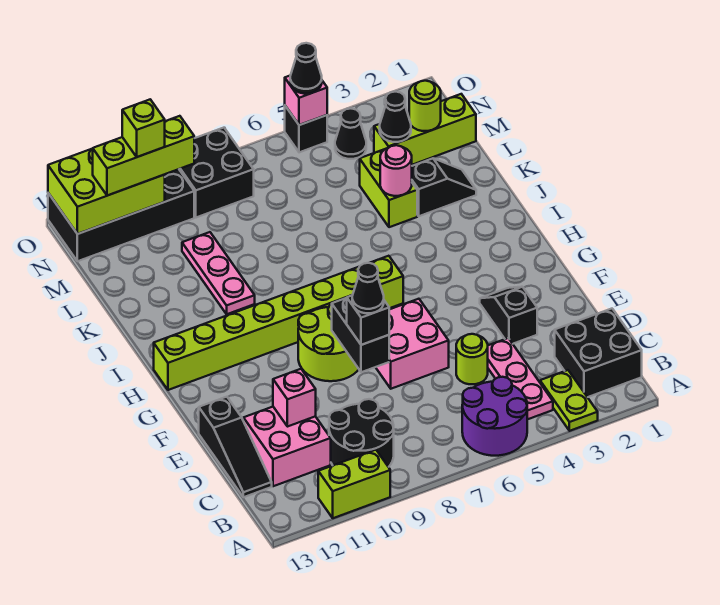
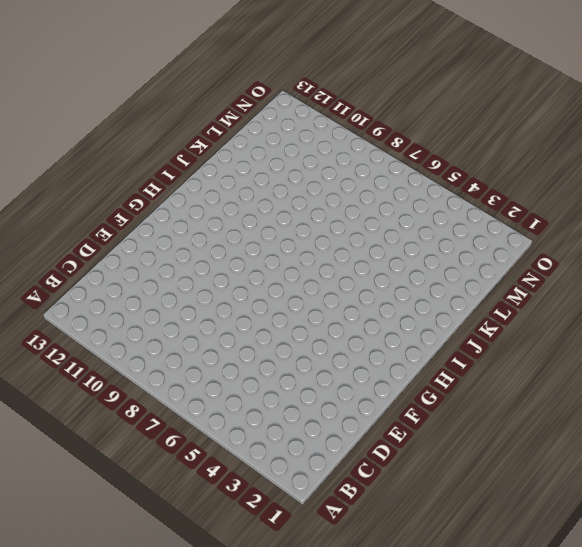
none -> lime 1x2 plate [540,370,598,431]
none -> purple 2x2 round brick [462,377,527,456]
none -> lime 1x2 brick [318,450,390,518]
none -> black 2x2 brick [555,309,642,397]

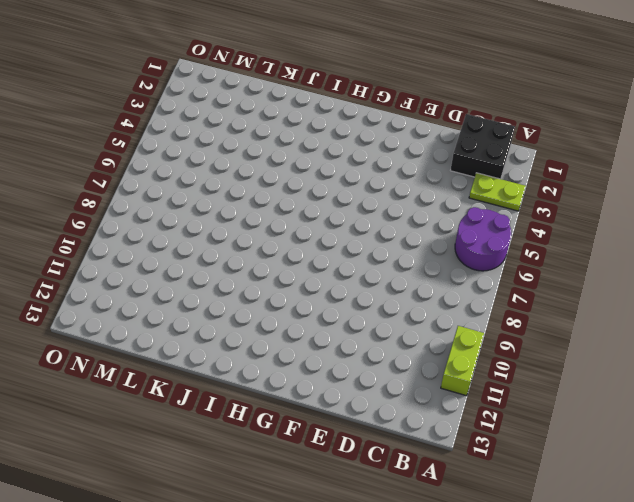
none -> pink 1x3 plate [488,338,553,420]
none -> black 2x2 round brick [329,399,394,467]
none -> pink 2x2 brick [243,407,331,486]
none -> black 1x3 slope [199,397,272,497]

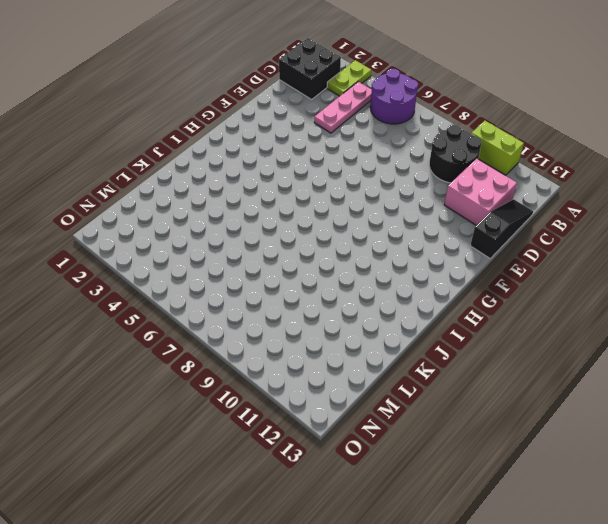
none -> lime 1x1 round brick [456,334,488,384]
none -> black 1x2 slope [480,287,537,344]
none -> pink 2x2 brick [376,299,449,389]
none -> lime 2x2 round brick [298,304,359,381]

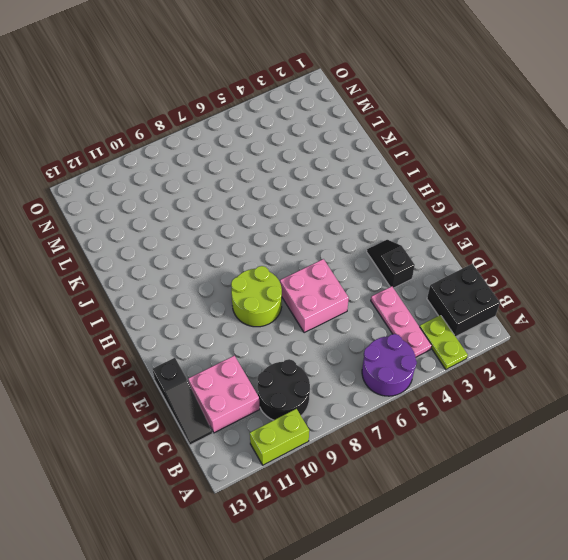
none -> lime 1x1 round brick [456,334,488,384]
none -> lime 1x8 brick [154,256,403,390]
none -> pink 1x3 plate [182,232,255,314]
none -> black 1x2 slope [412,158,476,216]

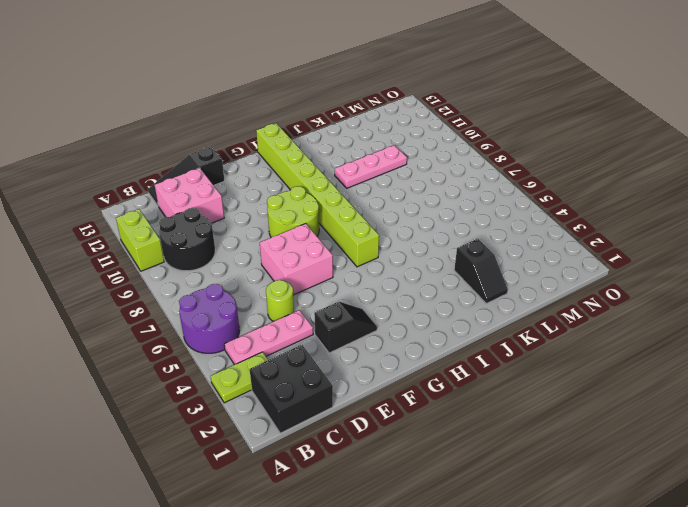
none -> lime 1x2 brick [360,149,417,227]
none -> lime 1x3 brick [374,94,476,165]
none -> black 1x1 cone [335,109,366,159]
none -> black 2x2 brick [179,128,254,218]

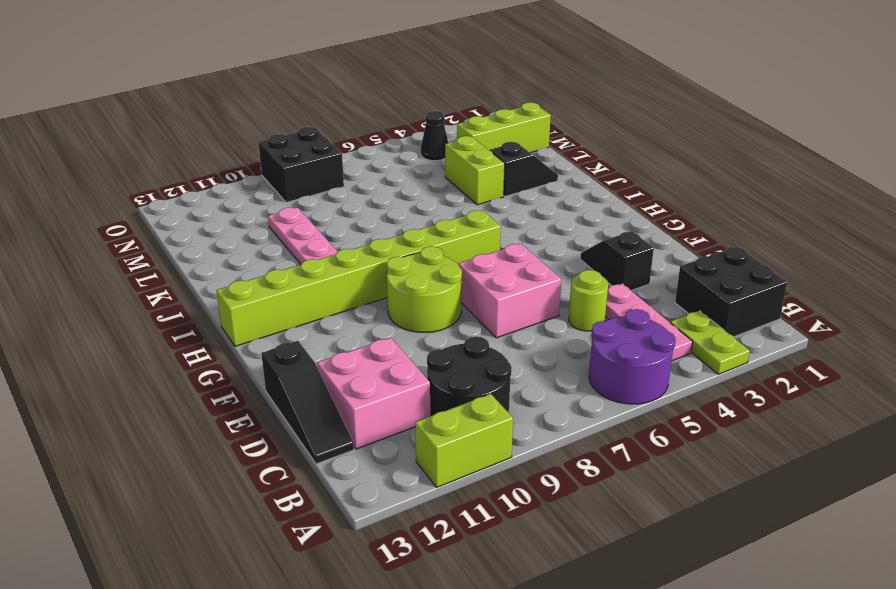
none -> black 2x4 brick [48,169,194,261]
none -> black 1x1 brick [285,106,327,152]
none -> pink 1x1 brick [273,369,316,427]
none -> black 1x2 brick [332,298,389,372]

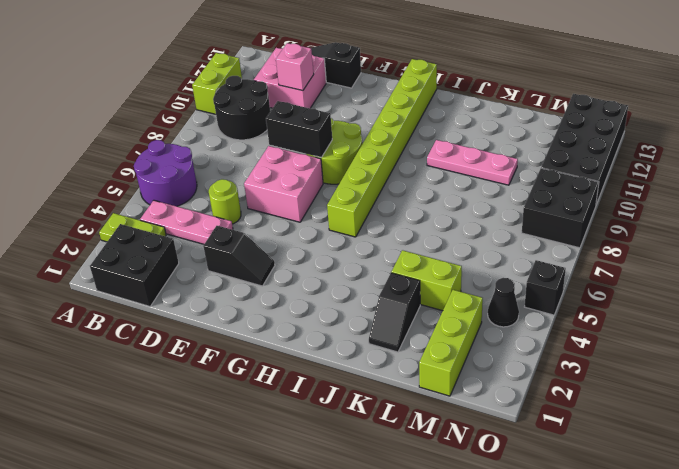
none -> pink 1x1 round brick [380,145,412,196]
none -> lime 1x1 round brick [409,81,441,131]
none -> black 1x1 cone [380,92,411,142]
none -> lime 2x3 brick [48,149,165,234]

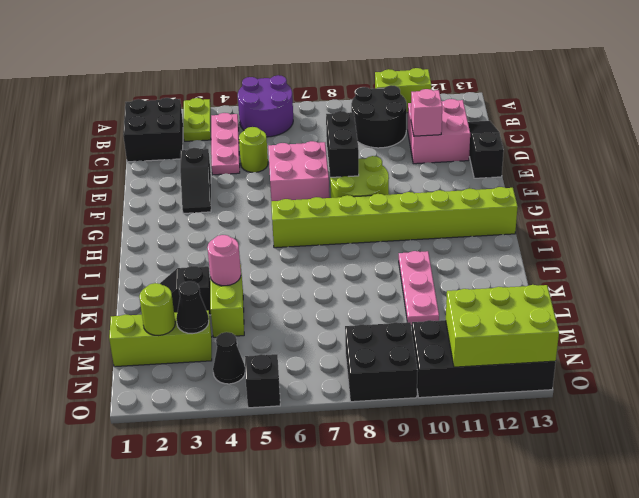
none -> pink 1x1 brick [285,76,327,125]
none -> black 1x1 brick [347,295,389,345]
none -> lime 1x3 brick [93,116,194,196]
none -> black 1x1 cone [290,43,322,94]

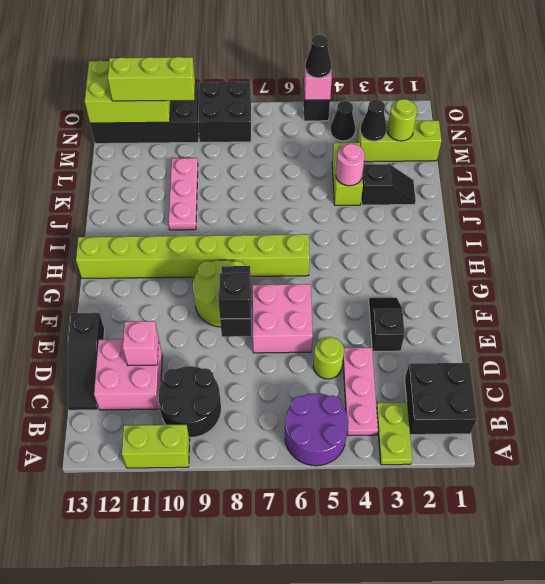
none -> black 1x1 cone [352,263,384,313]
none -> lime 1x1 brick [122,99,165,157]

